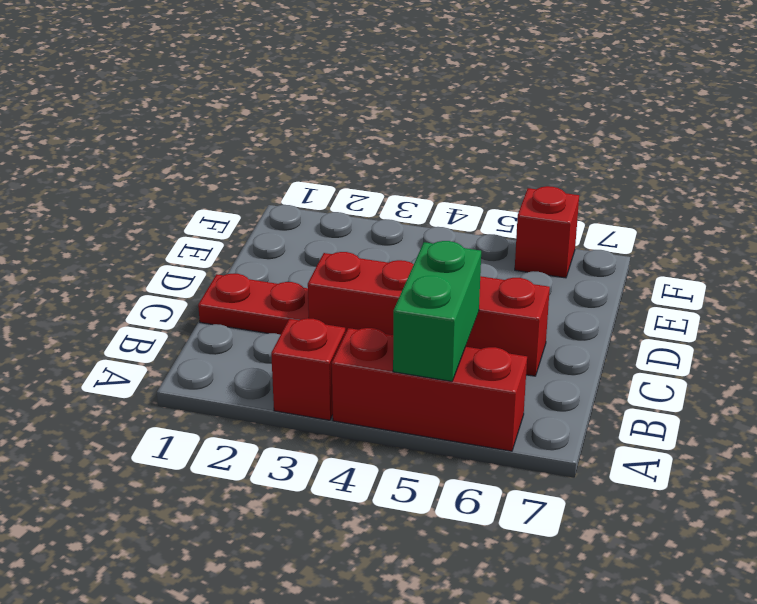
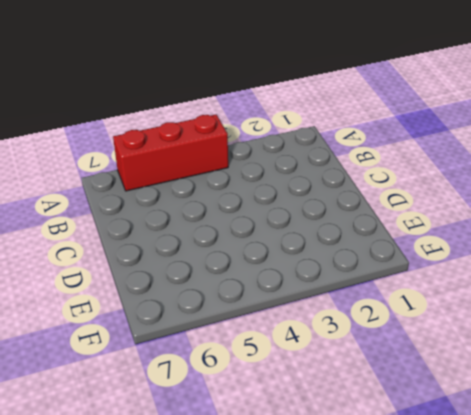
none -> red 1x1 brick [271,318,345,420]
none -> red 1x2 plate [198,274,309,335]

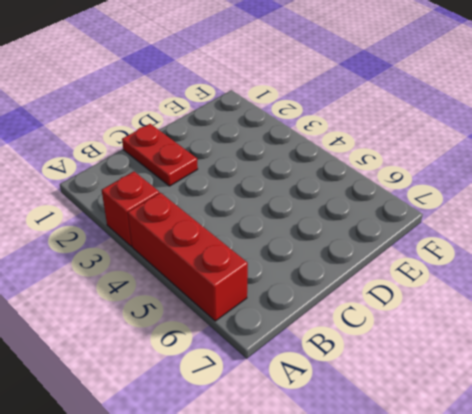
none -> red 1x4 brick [308,252,550,376]
none -> red 1x1 brick [515,186,579,278]

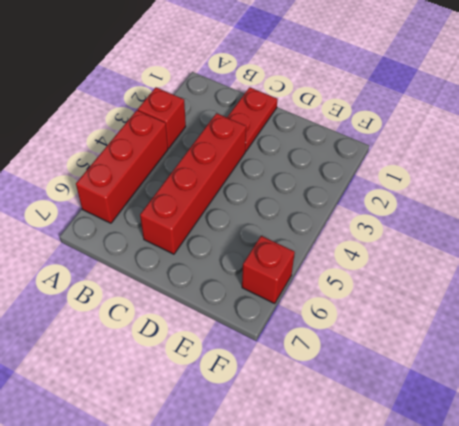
none -> green 1x2 brick [393,241,481,381]

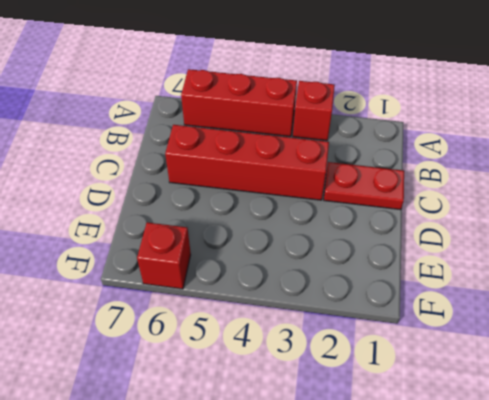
none -> green 1x2 brick [393,241,481,381]

